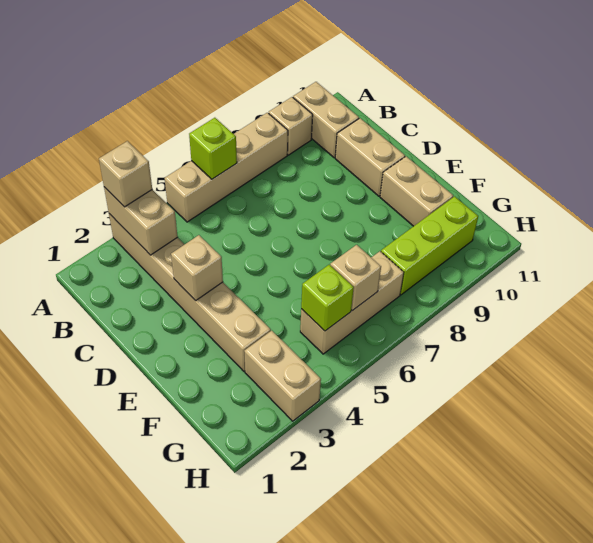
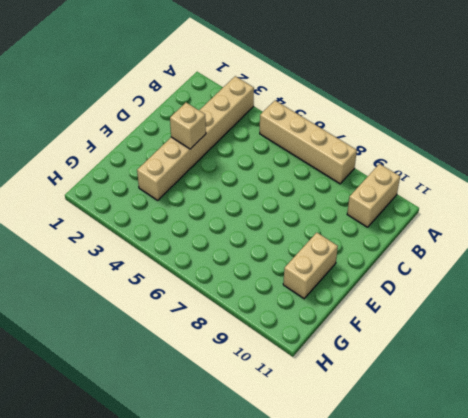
none -> tan 1x1 brick [269,97,313,155]
none -> tan 1x2 brick [335,118,405,196]
none -> tan 1x2 brick [244,331,321,421]

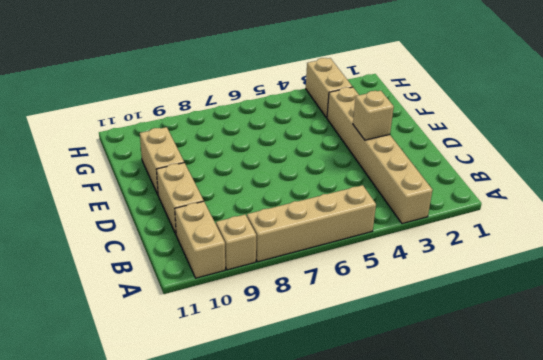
none -> tan 1x3 brick [300,251,404,354]
none -> lime 1x3 brick [381,196,478,295]
none -> tan 1x2 brick [104,187,178,255]

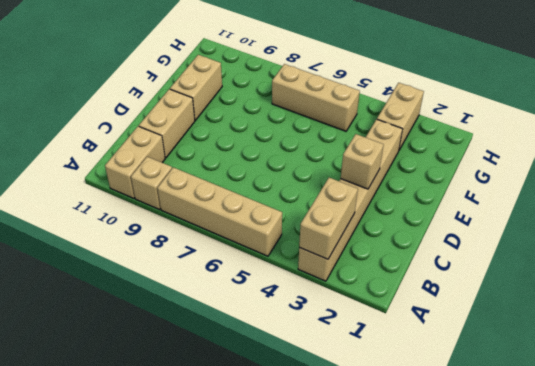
none -> lime 1x3 brick [381,196,478,295]
none -> lime 1x1 brick [189,118,237,179]
none -> lime 1x1 brick [301,265,354,331]

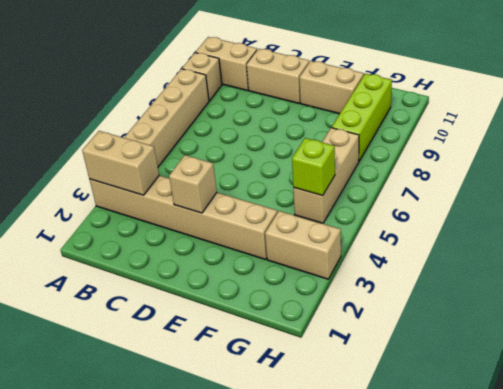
none -> lime 1x1 brick [189,118,237,179]
none -> tan 1x1 brick [330,245,381,311]
none -> tan 1x1 brick [99,141,152,207]

